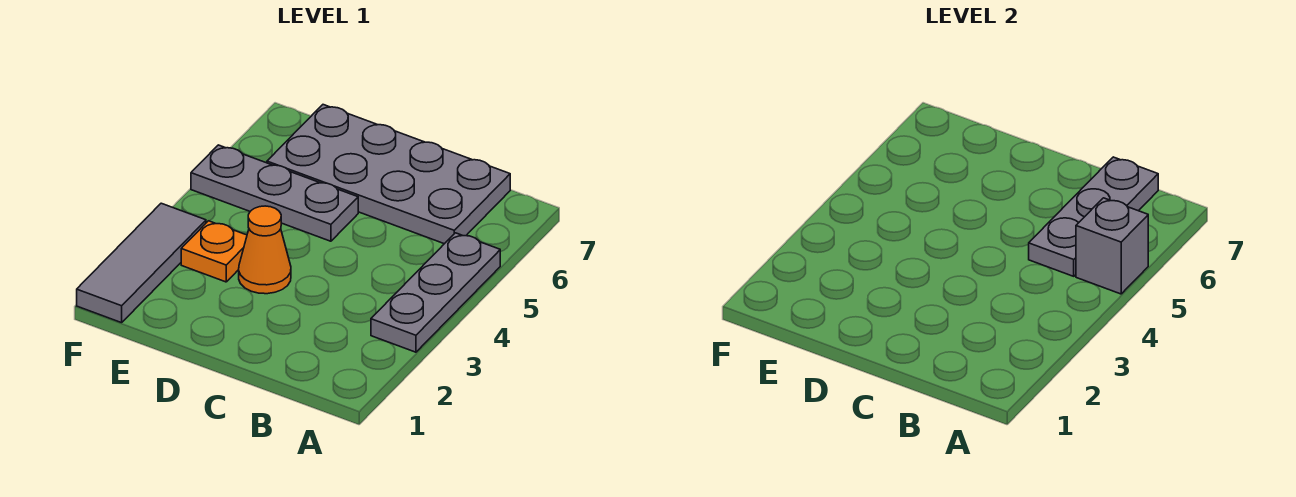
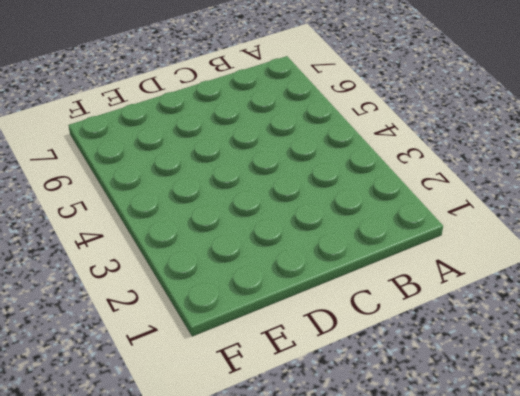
none -> grey 1x3 plate [371,233,500,352]
none -> grey 2x4 plate [267,105,510,244]

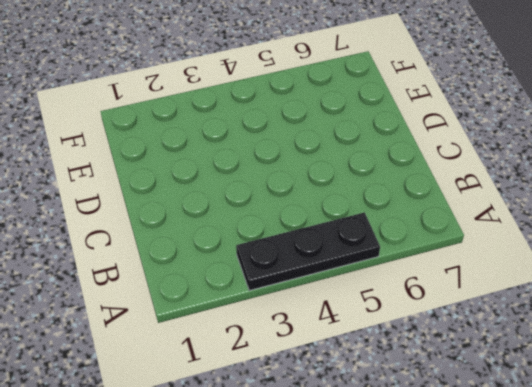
black 1x3 plate [236,213,380,291] -> grey 1x3 plate [371,233,500,352]
none -> grey 2x4 plate [267,105,510,244]
none -> orange 1x1 cone [239,206,291,294]

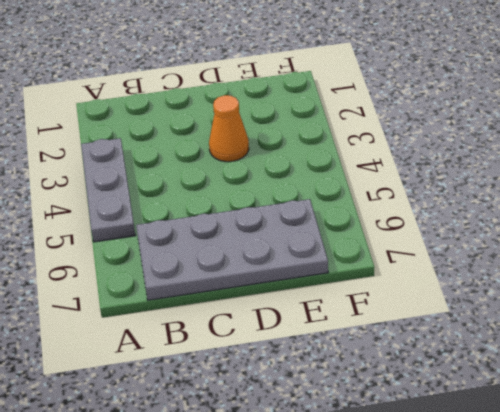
none -> grey 1x3 plate [191,145,358,241]
none -> orange 1x1 plate [181,221,247,282]

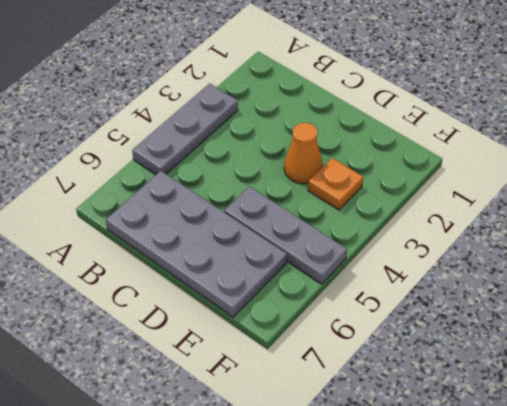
none -> grey 1x3 tile [77,203,206,323]
none -> grey 1x1 brick [1076,198,1148,294]

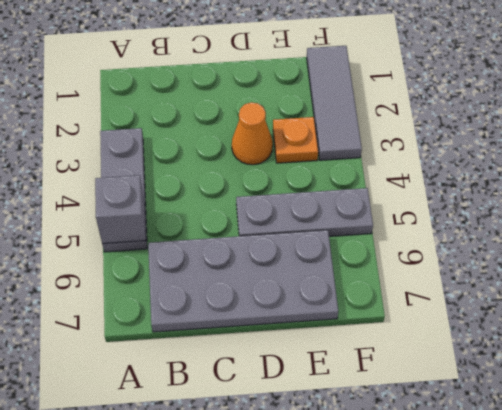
none -> grey 1x3 plate [1029,157,1158,276]

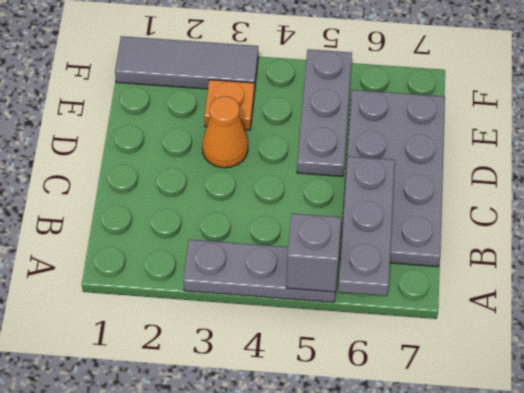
grey 1x3 plate [338,156,395,296] -> grey 1x3 plate turned to [1029,157,1158,276]

